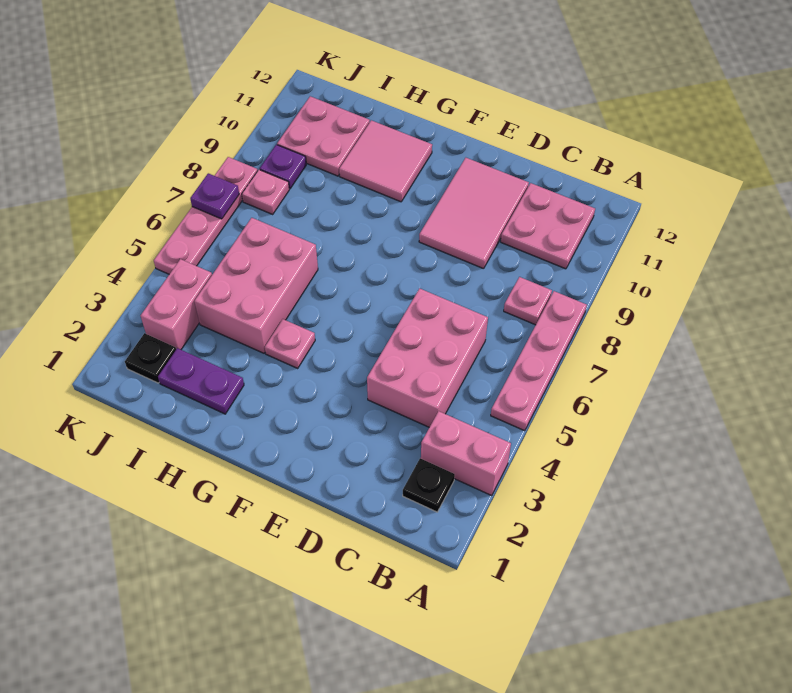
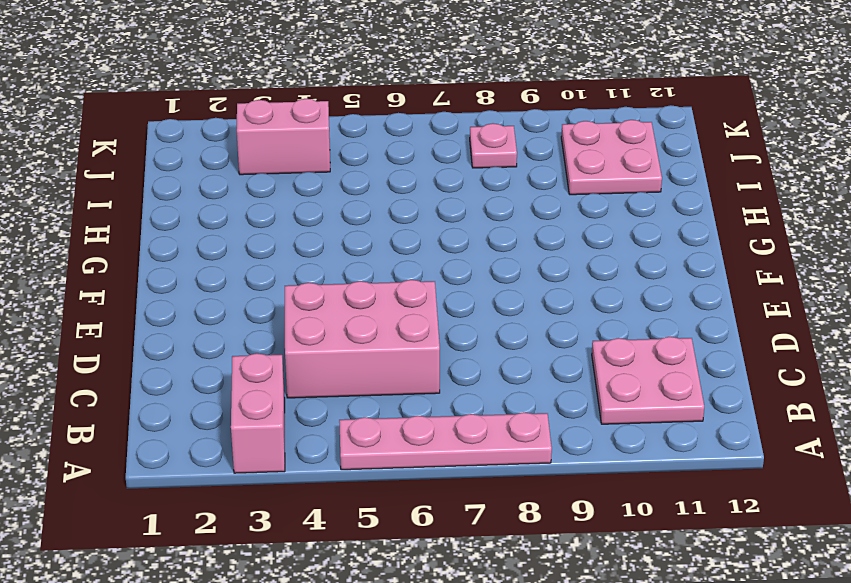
none -> black 1x1 plate [403,458,455,512]
none -> pink 1x1 plate [504,277,552,325]
none -> pink 2x3 tile [419,158,529,269]

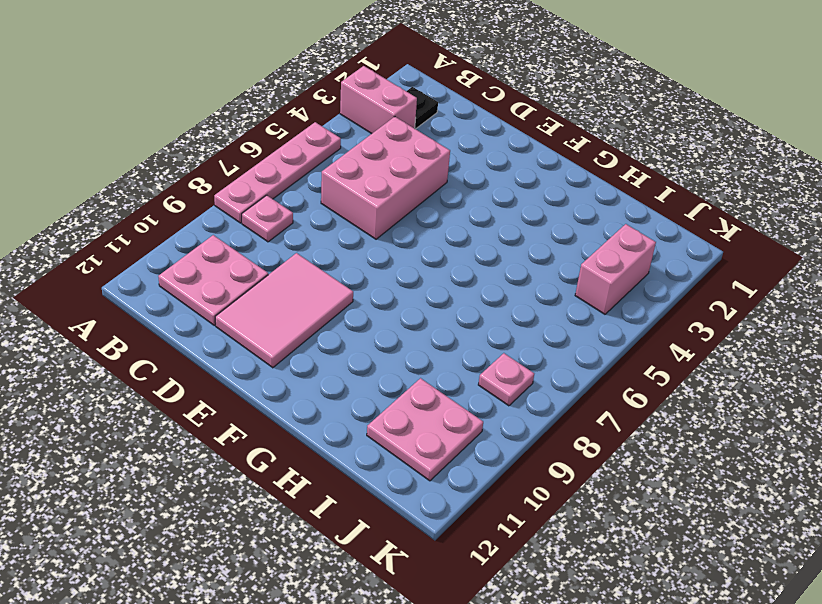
none -> pink 1x1 plate [265,319,315,368]
none -> pink 2x2 tile [339,120,432,202]
none -> purple 1x2 plate [158,348,244,414]

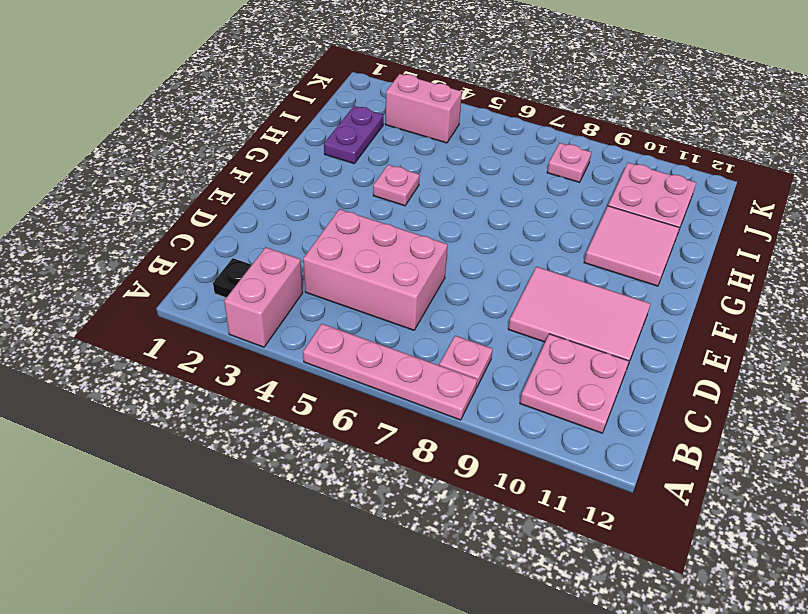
none -> pink 2x3 brick [194,218,318,353]
none -> black 1x1 plate [125,333,176,383]
none -> purple 1x1 plate [260,145,306,189]

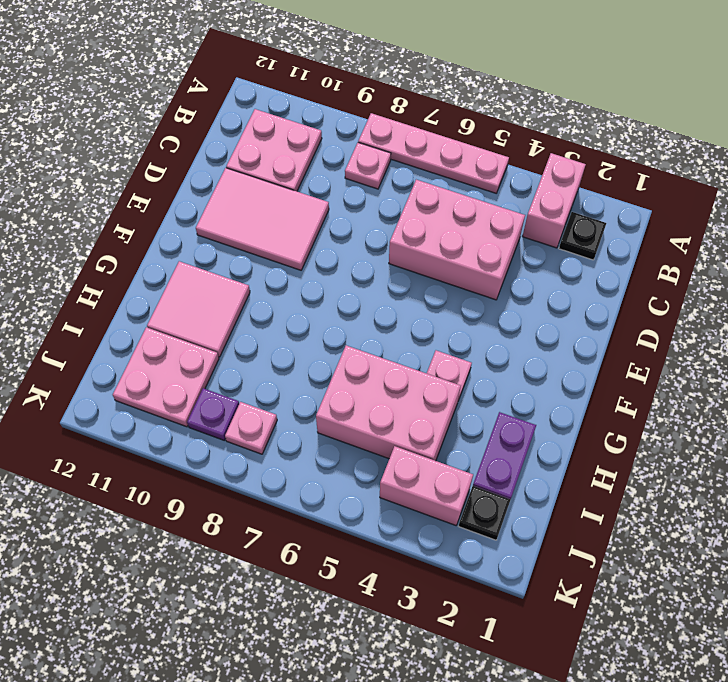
none -> pink 1x4 plate [154,157,258,274]
none -> purple 1x1 plate [190,173,239,219]

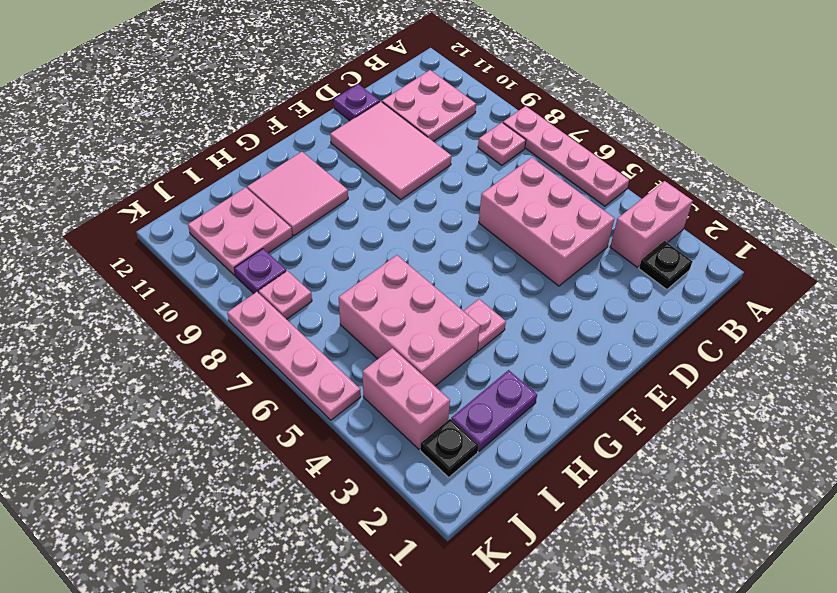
purple 1x1 plate [334,84,380,121] -> purple 1x1 plate moved to [190,173,239,219]

